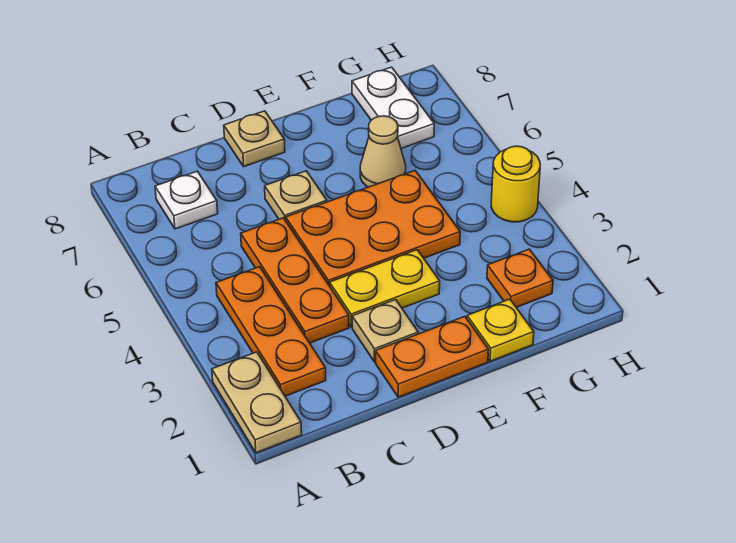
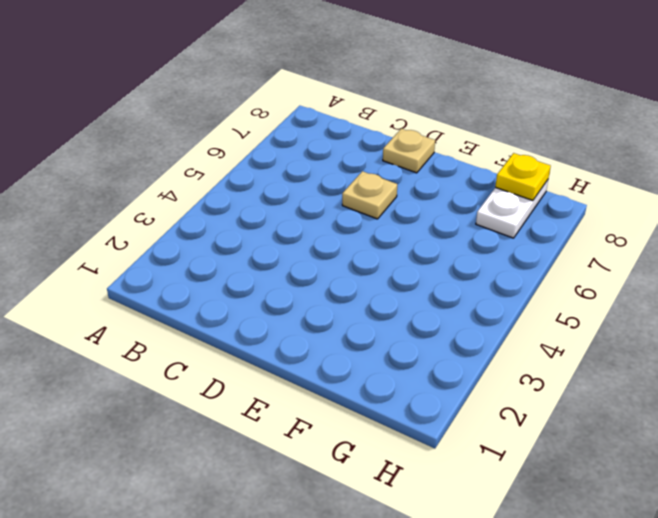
yellow 1x1 plate [495,153,551,201] -> yellow 1x1 plate moved to [467,299,534,361]
none -> tan 1x2 plate [212,352,302,453]
none -> orange 1x3 plate [216,267,326,396]
none -> white 1x1 plate [155,171,218,229]

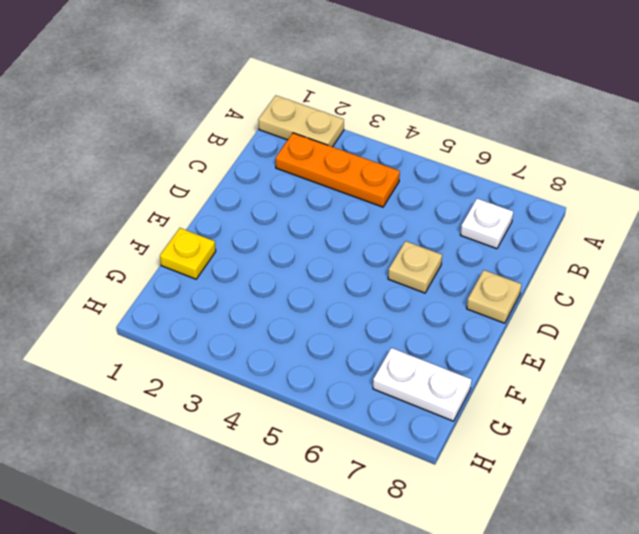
none -> orange 1x3 plate [241,218,349,343]
none -> orange 1x2 plate [376,316,489,397]
none -> tan 1x1 plate [352,300,418,362]

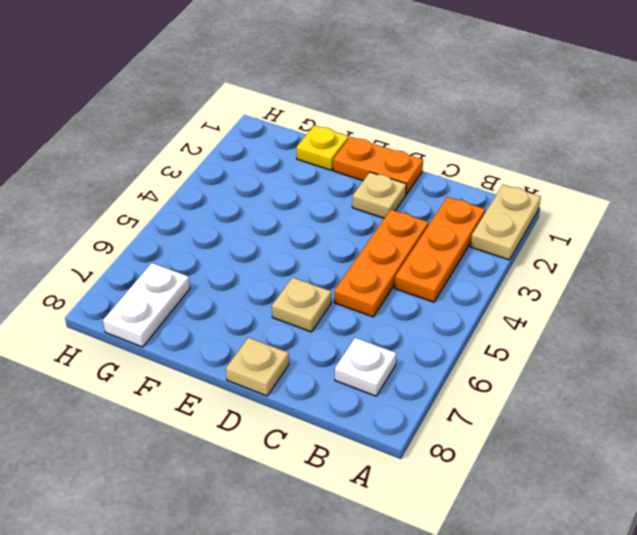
none -> yellow 1x2 plate [330,250,440,327]
none -> orange 2x3 plate [286,171,460,286]
none -> tan 1x1 cone [360,116,406,187]

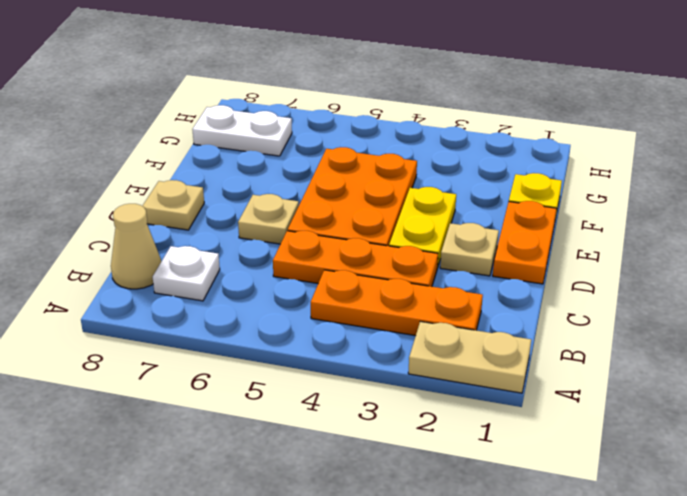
tan 1x1 cone [111,204,161,289] -> tan 1x1 cone moved to [360,116,406,187]
none -> orange 1x1 plate [487,249,553,307]
none -> yellow 1x1 round brick [491,146,540,222]

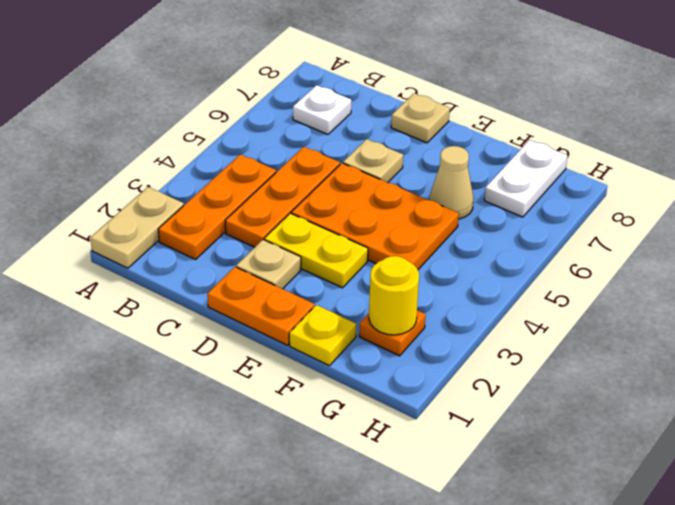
yellow 1x1 round brick [369,256,419,335] -> yellow 1x1 round brick moved to [491,146,540,222]

